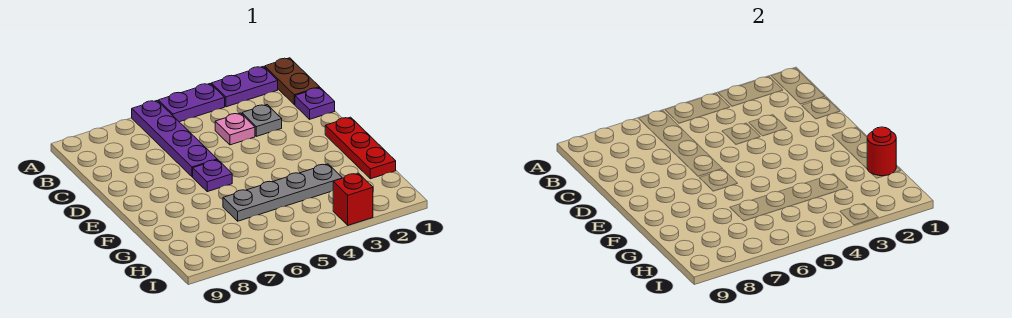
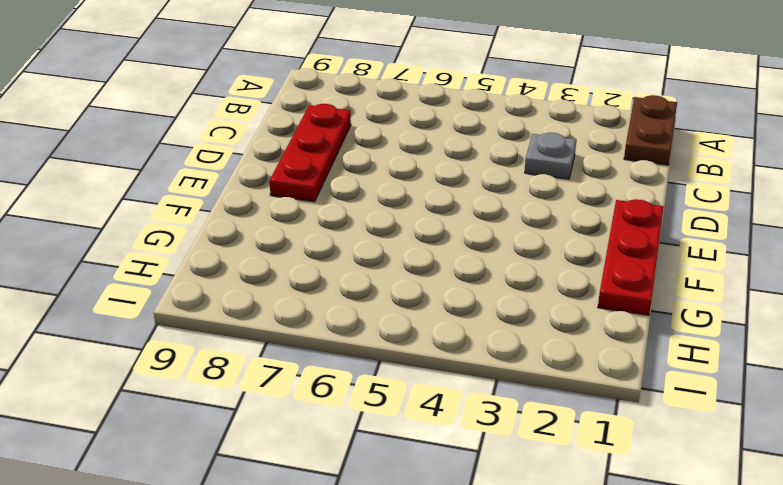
red 1x3 plate [269,104,351,202] -> none
none -> purple 1x2 plate [211,67,278,107]
none -> purple 1x2 plate [158,84,225,122]
none -> purple 1x4 plate [132,101,217,177]

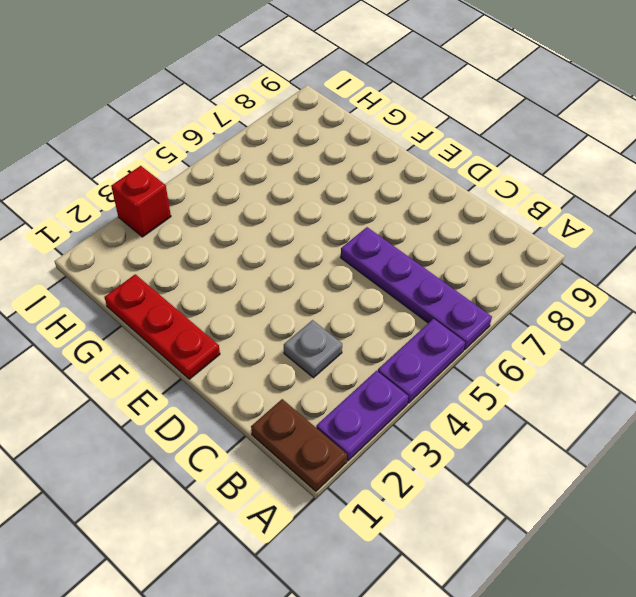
none -> purple 1x1 plate [295,88,335,119]
none -> pink 1x1 plate [215,113,255,145]
none -> purple 1x1 plate [193,160,232,192]

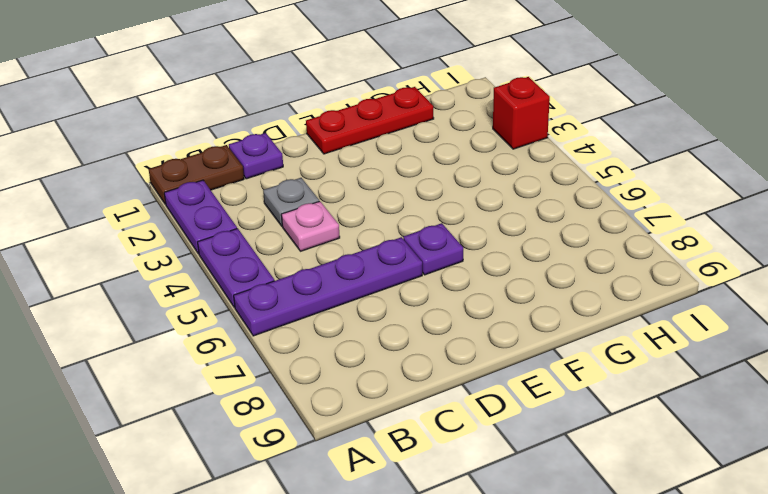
none -> grey 1x4 plate [223,164,342,221]
none -> red 1x1 round brick [867,127,896,176]

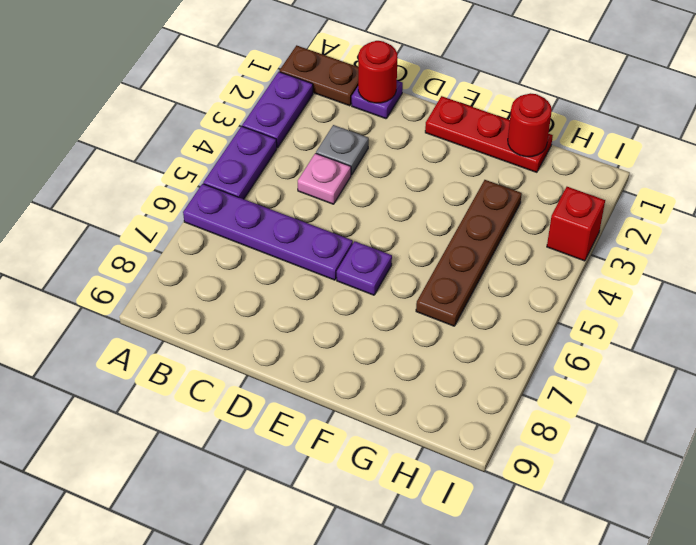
red 1x1 round brick [358,41,398,103] -> none
brown 1x4 plate [416,180,522,326] -> grey 1x4 plate [223,164,342,221]

